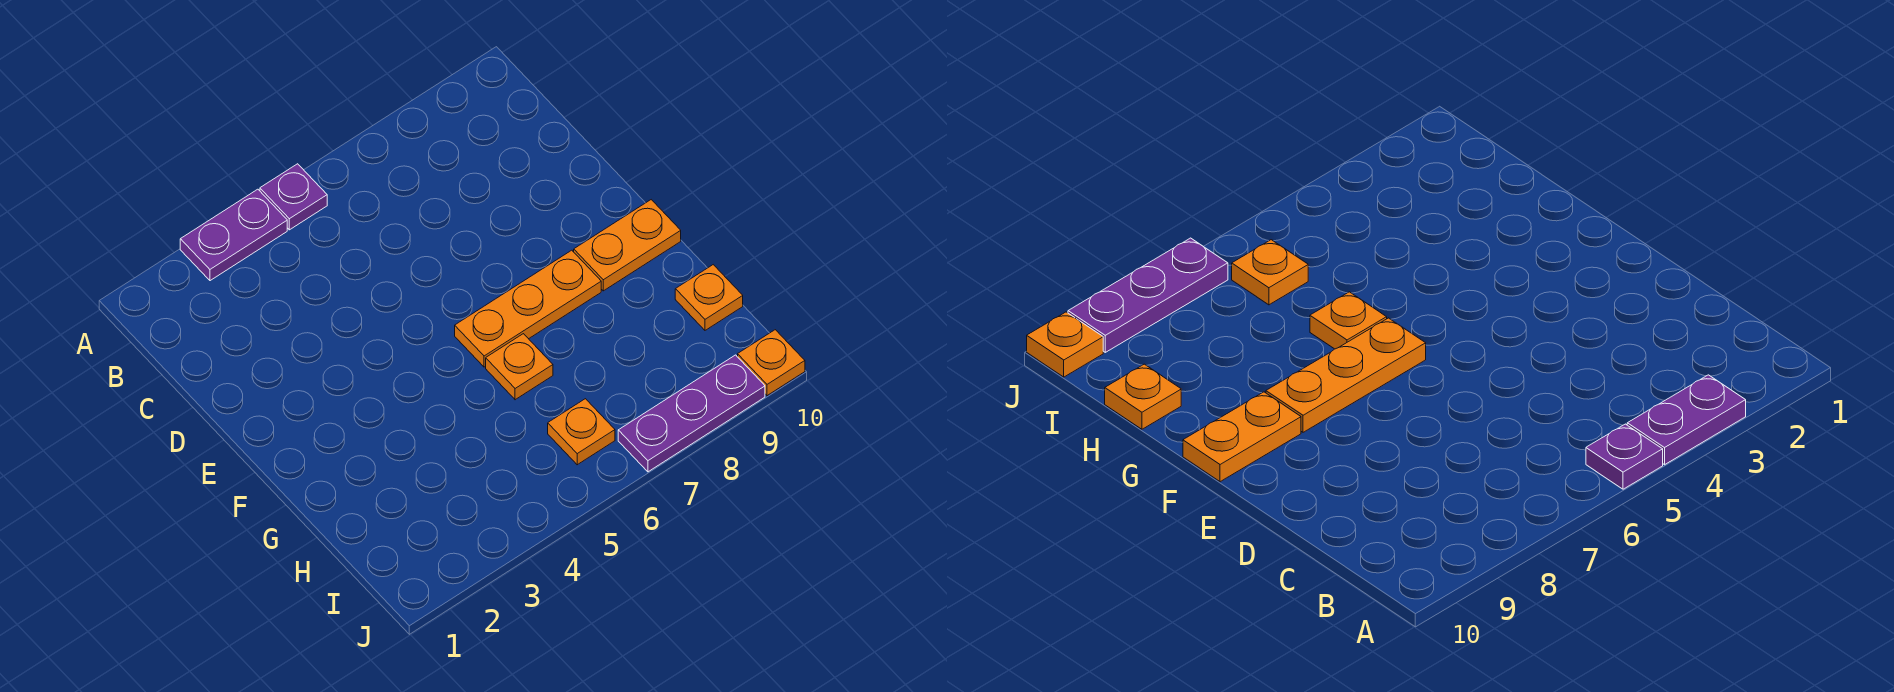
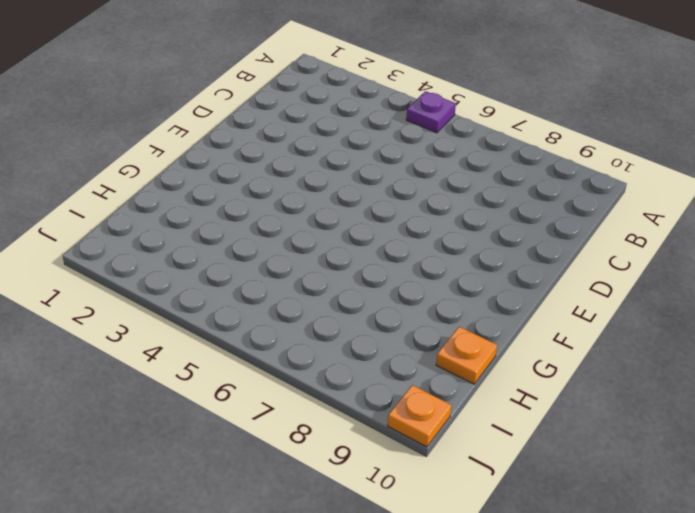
none -> purple 1x2 plate [180,189,287,281]
none -> orange 1x3 plate [455,250,601,367]

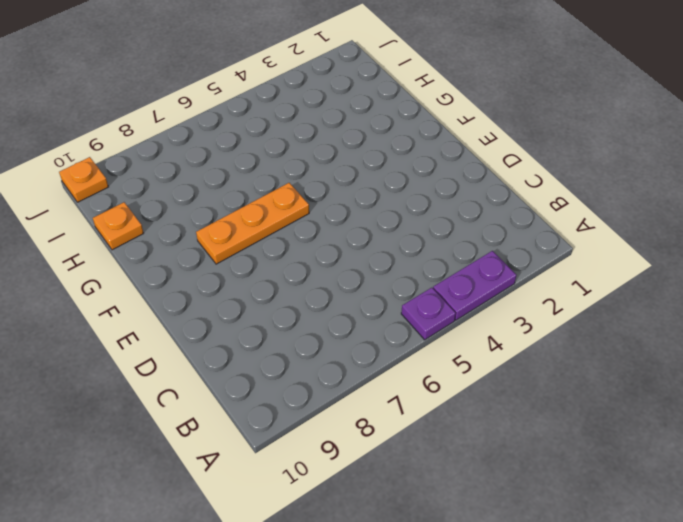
none -> orange 1x2 plate [574,200,681,291]
none -> orange 1x1 plate [486,334,553,400]

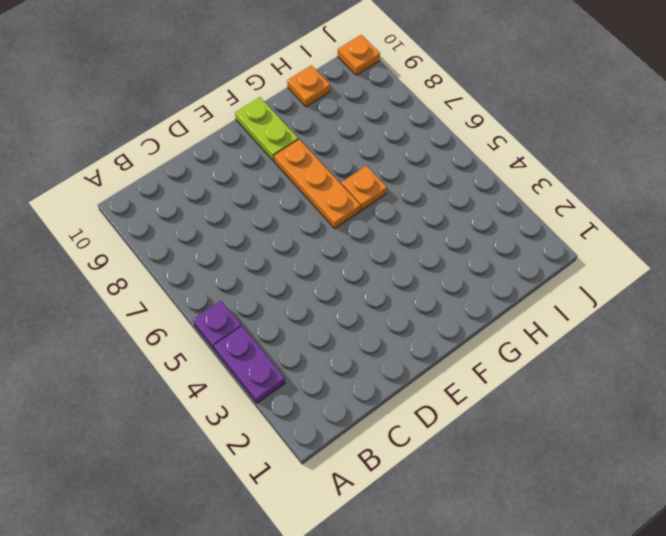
lime 1x2 plate [235,97,298,161] -> orange 1x2 plate [574,200,681,291]
none -> orange 1x1 plate [548,399,615,465]
none -> purple 1x3 plate [618,355,765,472]

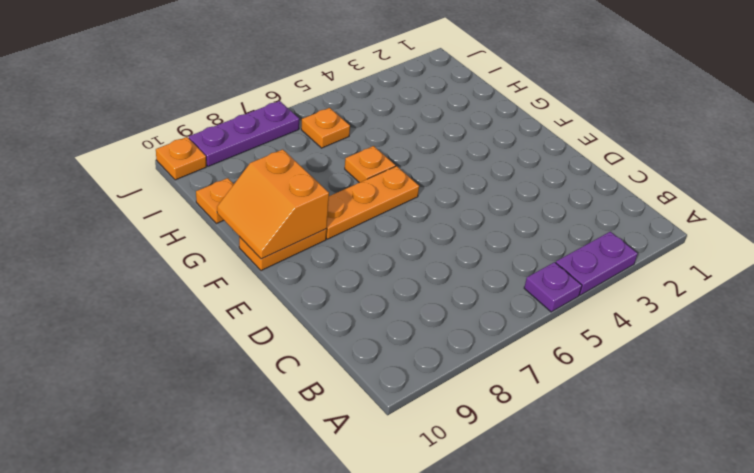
orange 2x2 slope [217,149,329,259] -> none

